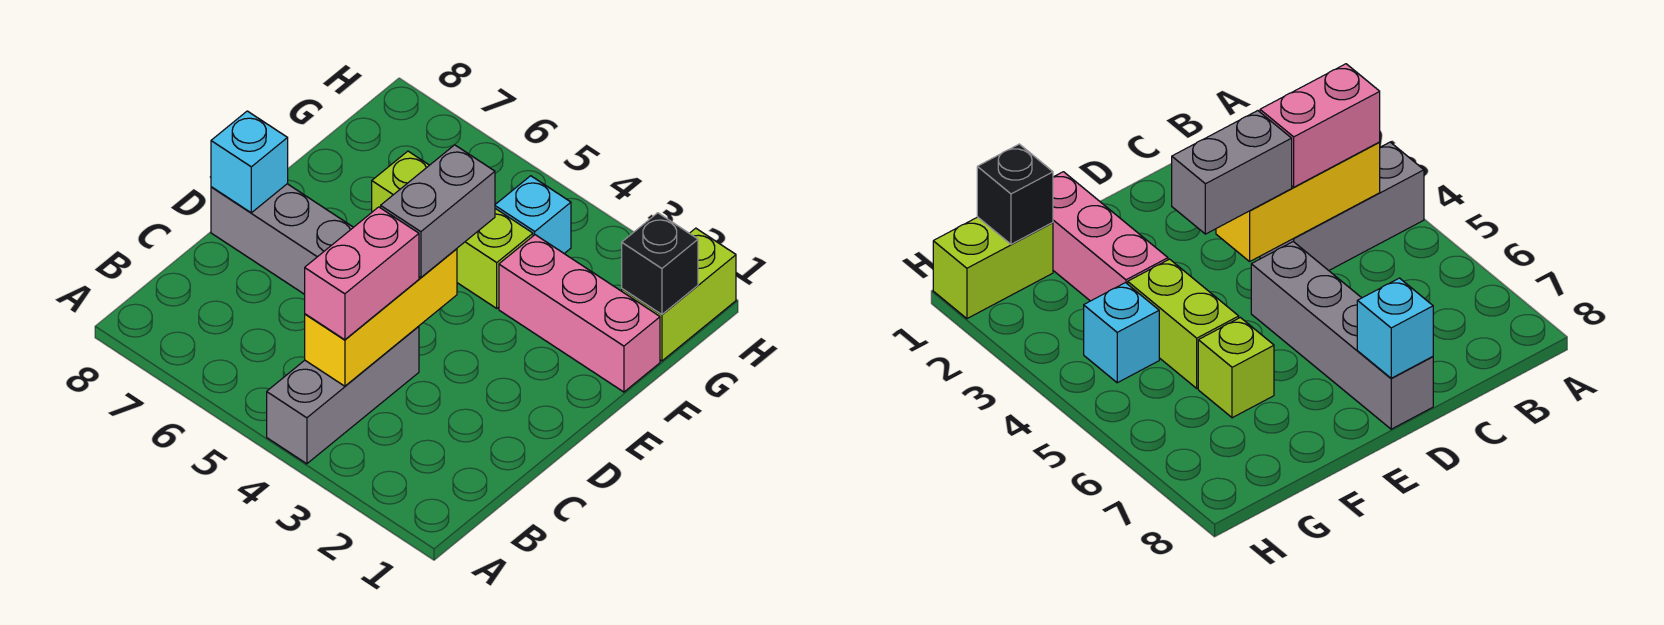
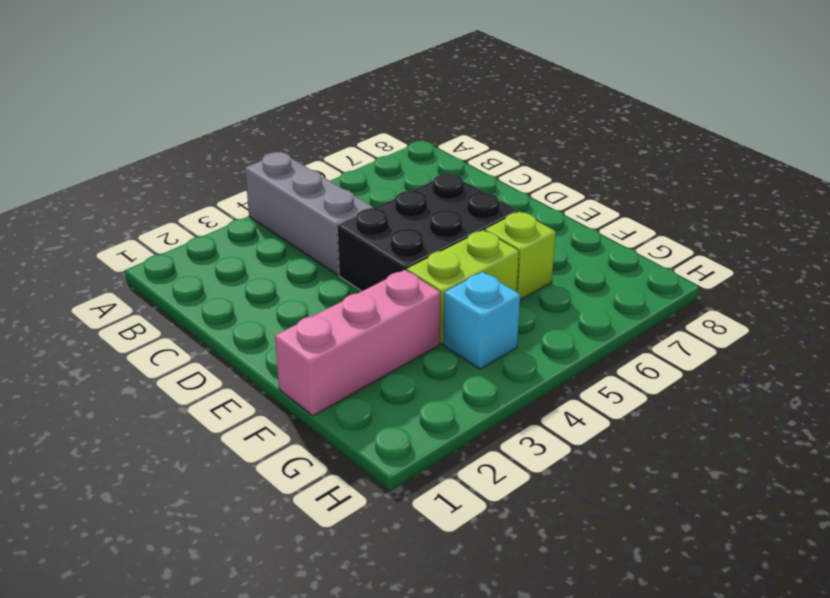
black 2x3 brick [337,174,518,291] -> grey 1x4 brick [211,184,353,294]
none -> lime 1x2 brick [622,228,736,361]
none -> yellow 1x3 brick [305,249,457,386]
none -> cyan 1x1 brick [211,111,288,213]

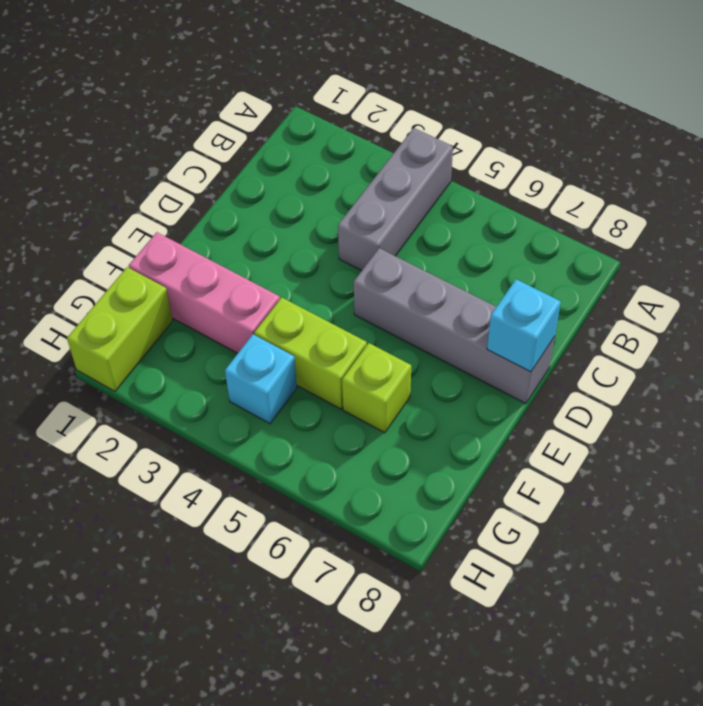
none -> yellow 1x3 brick [305,249,457,386]
none -> black 1x1 brick [622,213,698,314]
none -> pink 1x2 brick [305,207,419,340]

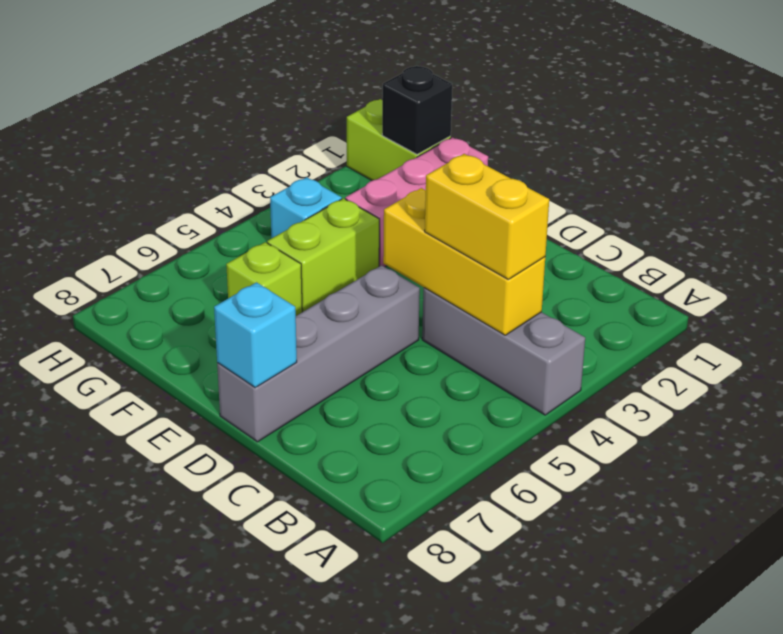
yellow 1x2 brick [425,154,549,279] -> pink 1x2 brick [305,207,419,340]
none -> grey 1x2 brick [381,145,495,278]

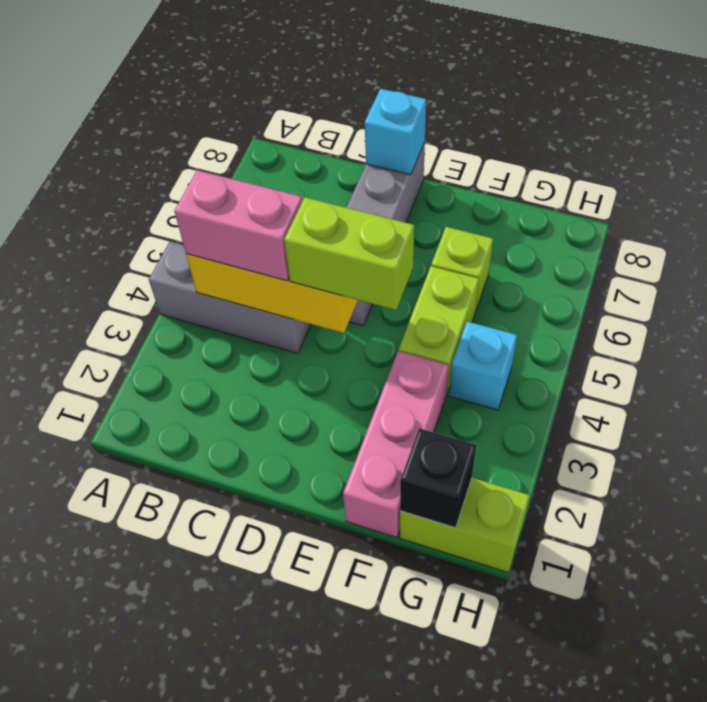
lime 1x2 brick [284,197,414,310] -> grey 1x2 brick [381,145,495,278]

